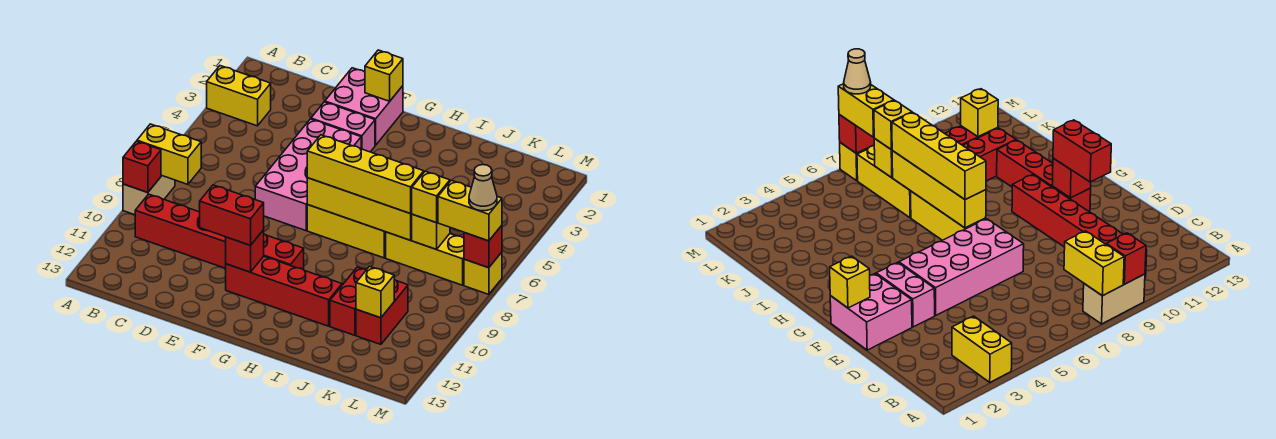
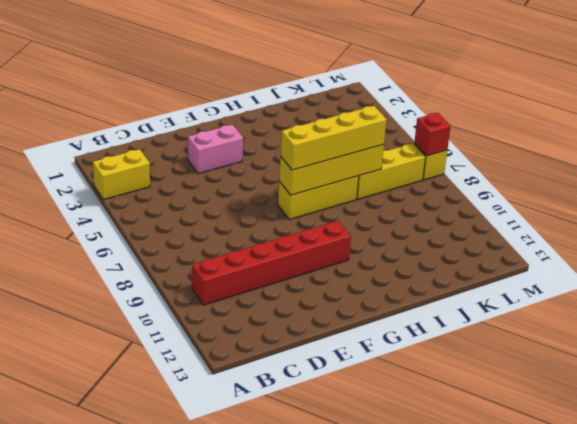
none -> tan 1x2 brick [123,175,175,215]
none -> pink 2x2 brick [325,68,403,145]
none -> pink 2x4 brick [255,119,361,231]

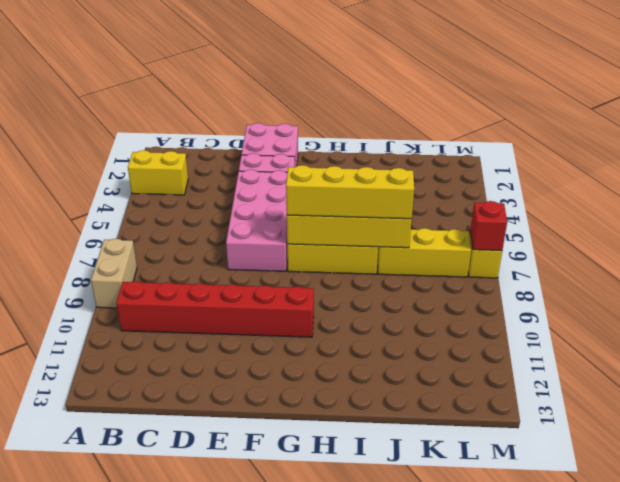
none -> red 1x4 brick [226,256,342,326]
none -> red 1x2 brick [330,267,367,335]
none -> red 1x2 brick [356,279,408,344]

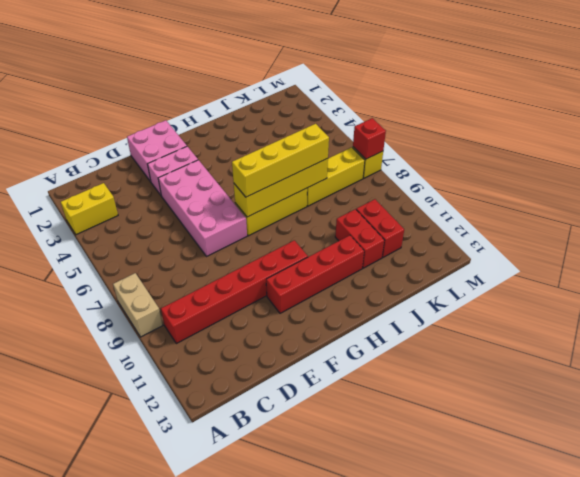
none -> yellow 1x2 brick [137,124,201,184]
none -> red 1x1 brick [123,141,161,193]
none -> yellow 1x1 brick [365,50,403,101]

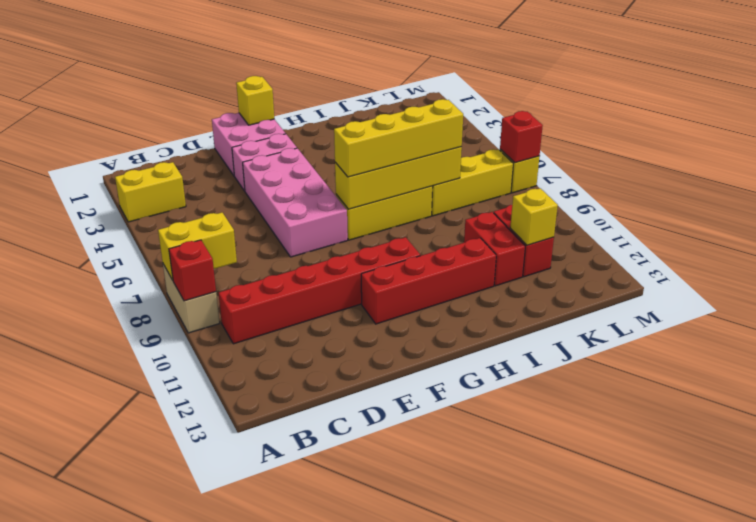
none -> red 1x1 brick [226,230,264,272]
none -> yellow 1x1 brick [412,214,450,249]
none -> red 1x2 brick [200,185,264,245]

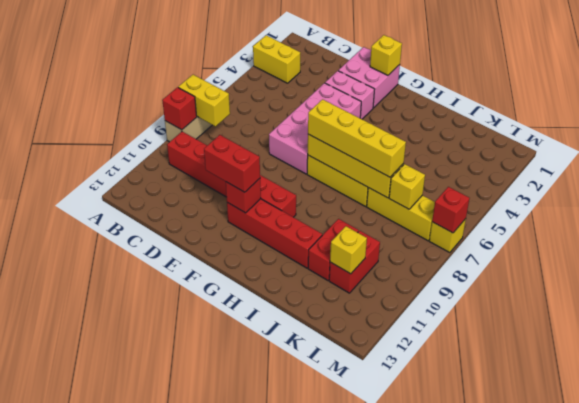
none -> yellow 1x1 brick [412,171,450,223]
none -> yellow 1x2 brick [438,180,502,241]
none -> tan 1x1 cone [469,165,497,211]

